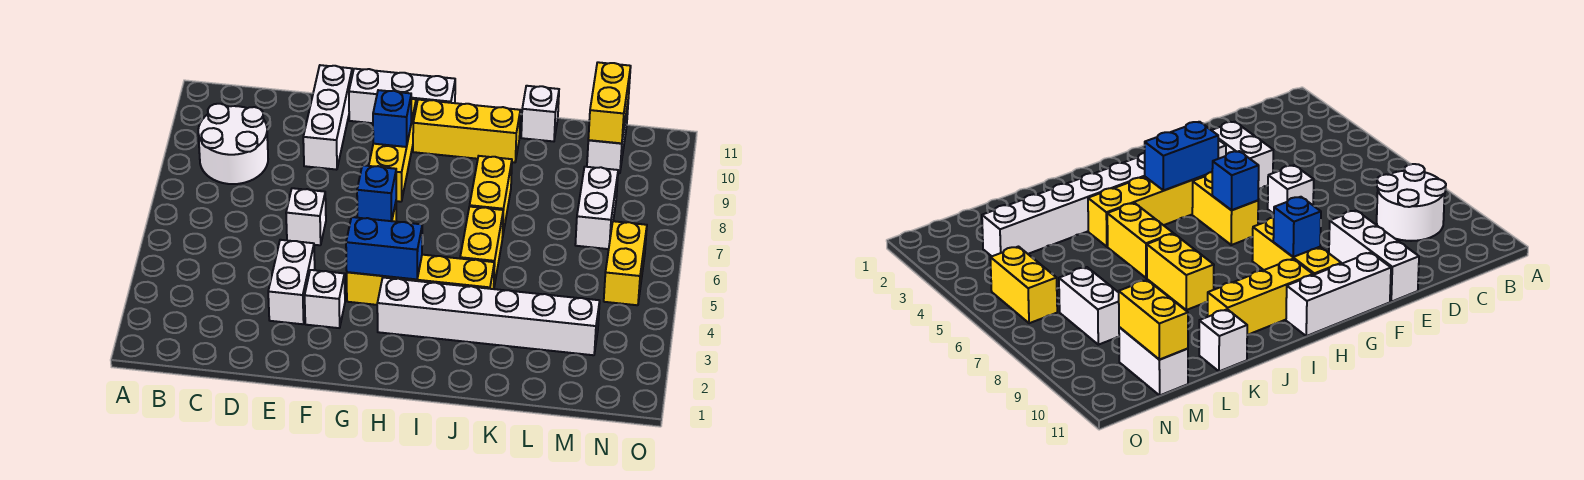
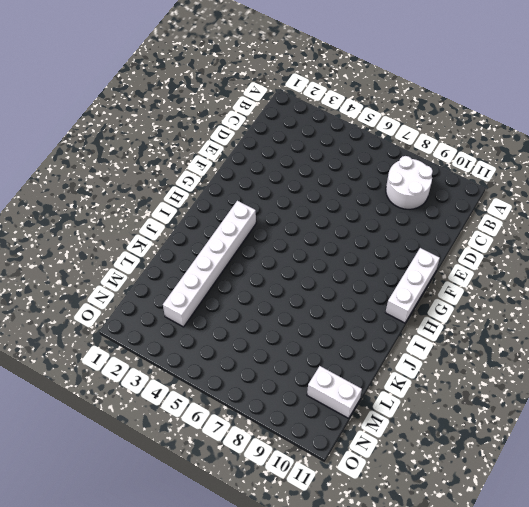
none -> white 1x2 brick [268,240,315,324]
none -> white 1x1 brick [286,188,326,245]
none -> white 1x3 brick [303,65,352,170]

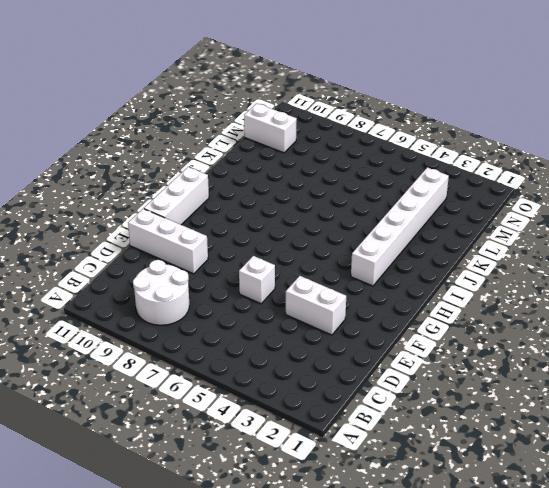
none -> white 1x1 brick [305,270,345,328]
none -> yellow 1x4 brick [347,255,494,305]
none -> yellow 1x2 brick [1192,172,1258,245]

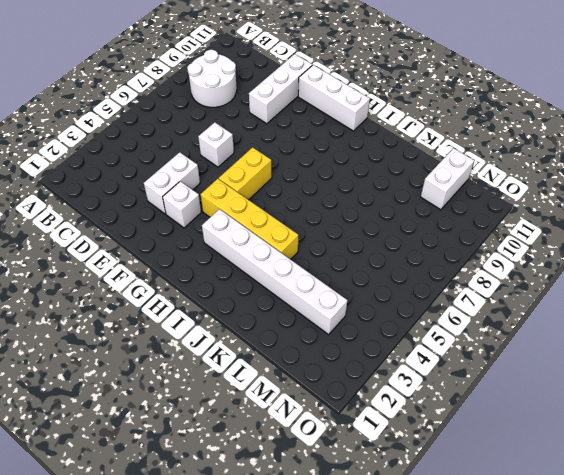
none -> yellow 1x3 brick [369,99,416,202]
none -> yellow 1x3 brick [413,100,520,162]
none -> yellow 1x2 brick [460,207,503,286]

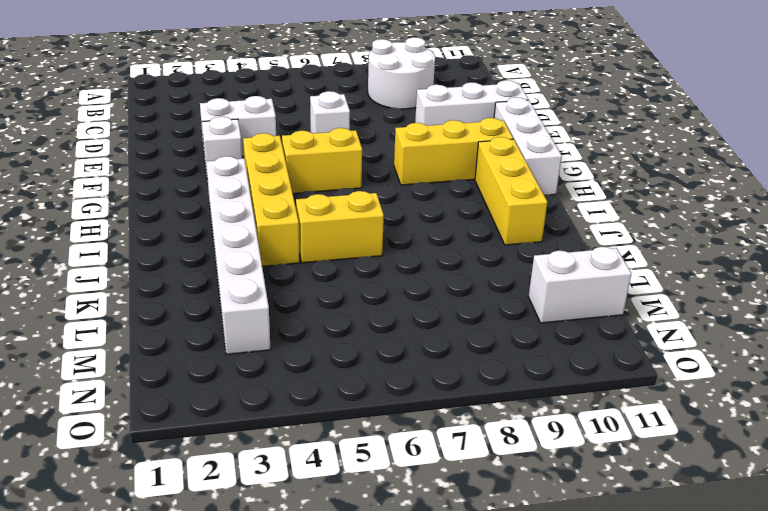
none -> yellow 1x2 brick [470,156,512,238]
none -> white 1x1 brick [521,86,559,141]
none -> white 1x2 brick [575,167,618,249]

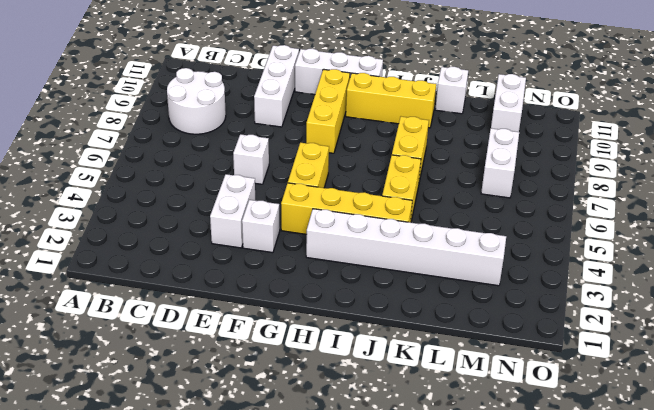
none -> yellow 1x2 brick [604,221,647,305]
none -> blue 1x2 brick [346,217,422,279]
none -> blue 1x1 brick [357,165,396,221]

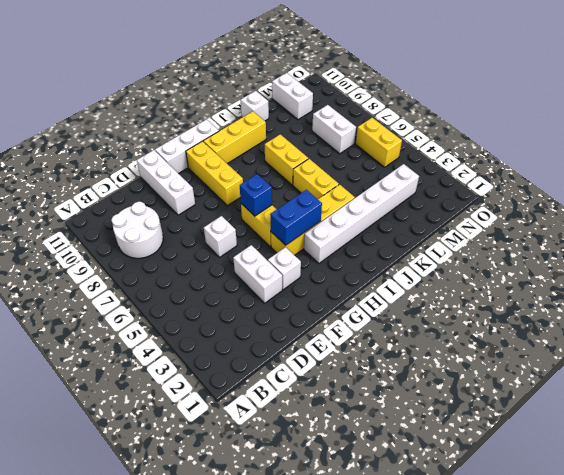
none -> blue 1x1 brick [373,90,411,147]
none -> yellow 1x2 brick [588,62,631,143]

